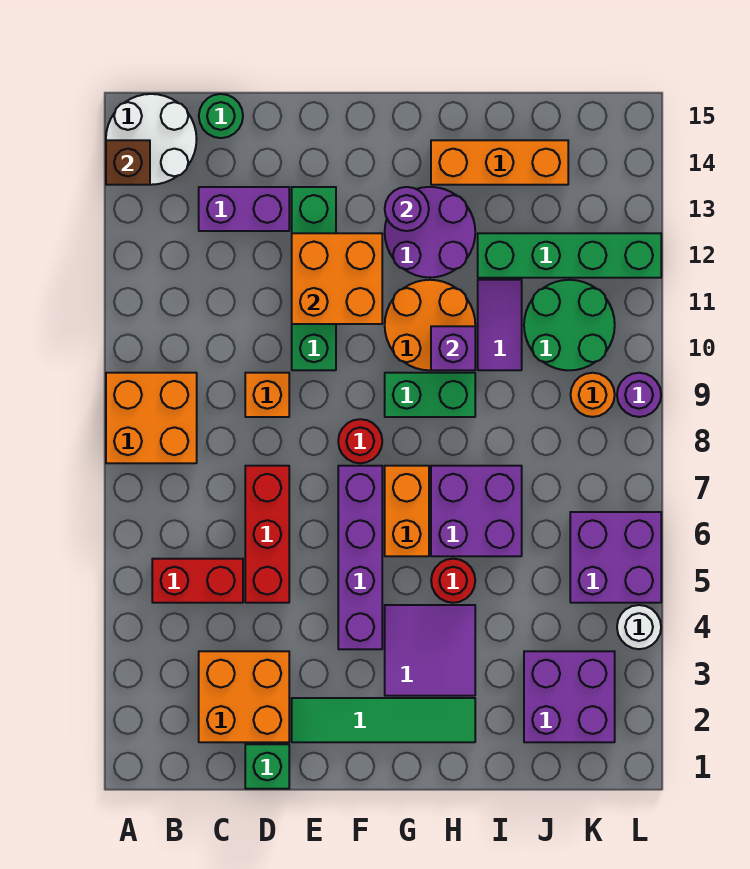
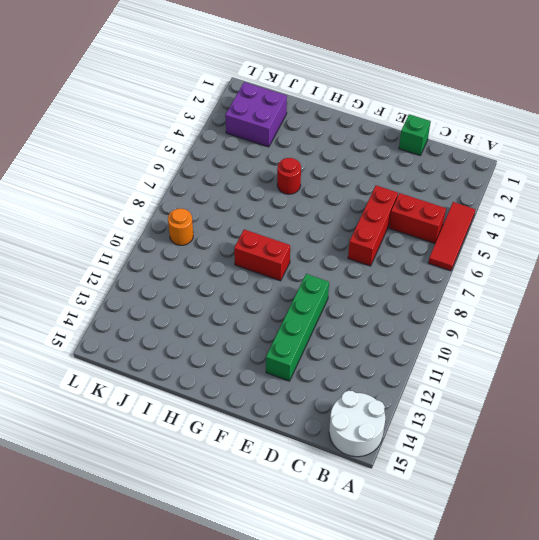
red 1x3 tile [428,202,475,271] -> none
red 1x2 brick [234,229,290,281] -> green 1x2 brick [385,373,475,417]
none -> orange 2x2 brick [106,373,197,463]
none -> orange 2x2 brick [199,651,289,742]
none -> purple 1x2 brick [199,187,289,231]
none -> green 1x1 round brick [199,94,243,138]

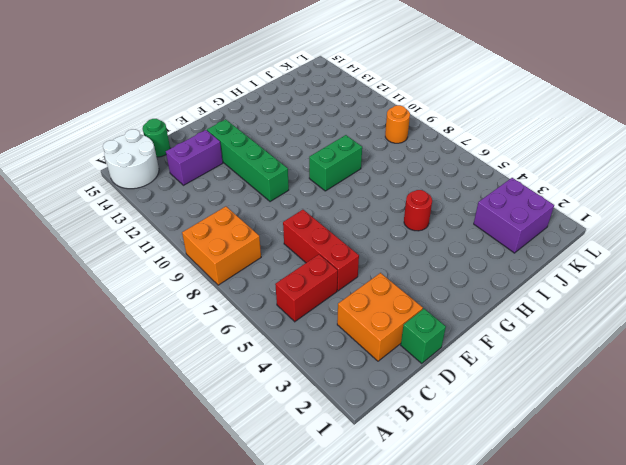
none -> orange 1x1 brick [245,373,289,417]
none -> green 1x4 tile [292,698,475,742]
none -> purple 1x4 brick [338,466,382,649]
none -> red 1x1 round brick [338,419,382,463]

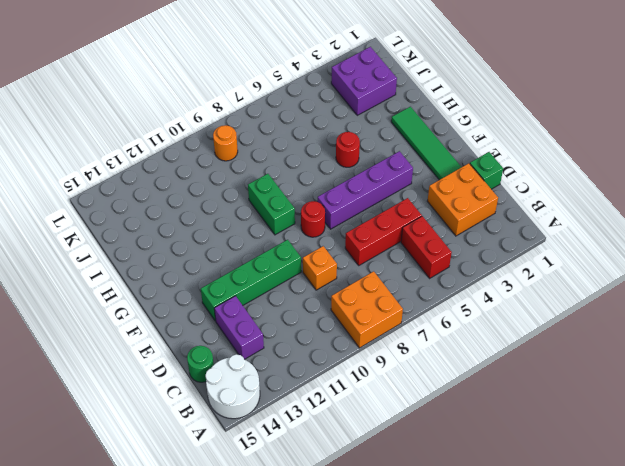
none -> purple 2x2 tile [385,605,475,696]
none -> orange 1x2 brick [385,466,429,556]
none -> orange 2x2 round brick [385,280,475,370]
none -> purple 2x2 round brick [385,187,475,278]

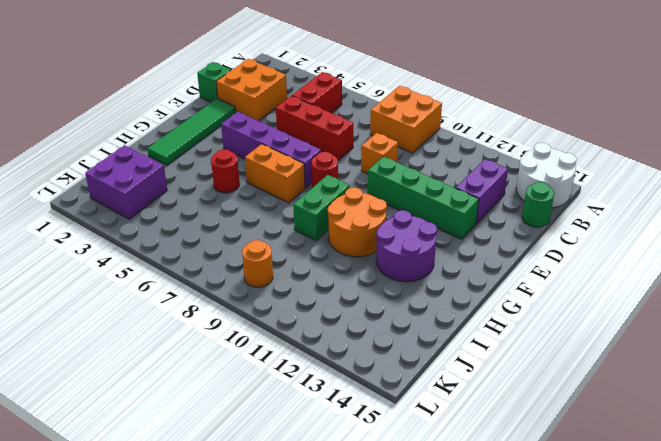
none -> purple 2x2 tile [385,605,475,696]
none -> purple 2x2 brick [431,466,522,556]
none -> orange 1x3 brick [431,140,568,185]
none -> purple 1x2 tile [478,280,522,370]

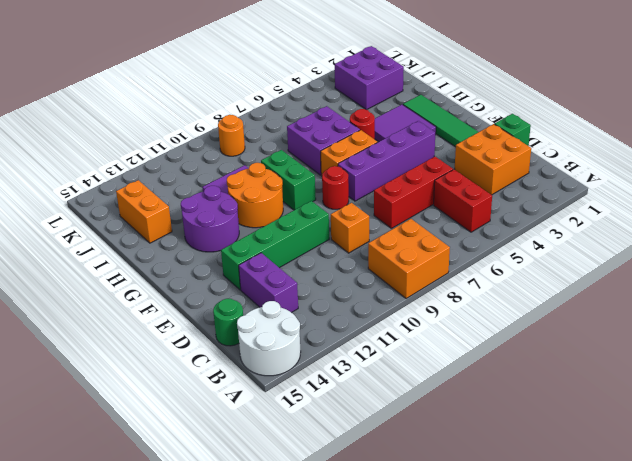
orange 1x2 brick [116,180,172,243] -> orange 1x3 brick [431,140,568,185]
none -> green 1x4 brick [478,233,661,278]
none -> green 2x2 round brick [524,280,615,370]
none -> purple 2x2 brick [570,512,661,603]
none -> white 1x1 round brick [617,605,661,649]

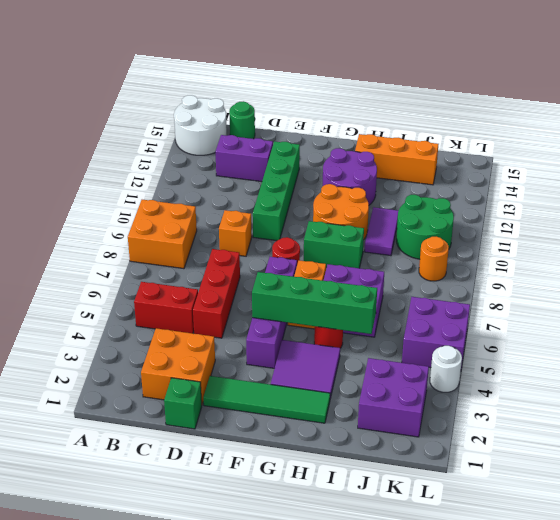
green 1x4 brick [252,272,377,334] -> green 1x4 brick moved to [478,233,661,278]
none -> purple 1x1 round brick [617,373,661,417]
none -> brown 1x1 brick [106,140,150,185]
none -> orange 2x2 brick [292,233,382,324]
none -> purple 1x1 round brick [385,187,429,231]

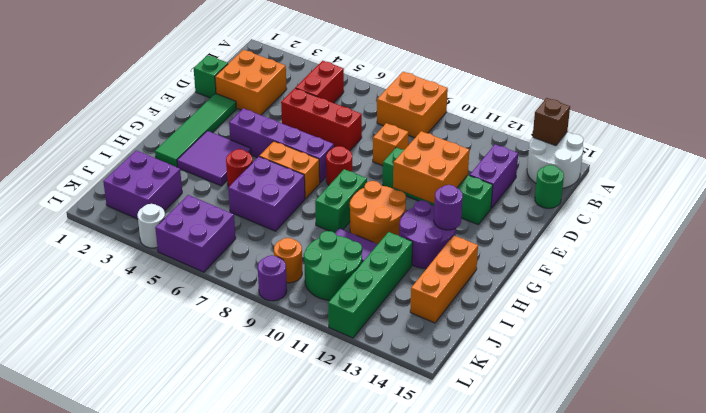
none -> purple 1x1 brick [431,326,475,370]

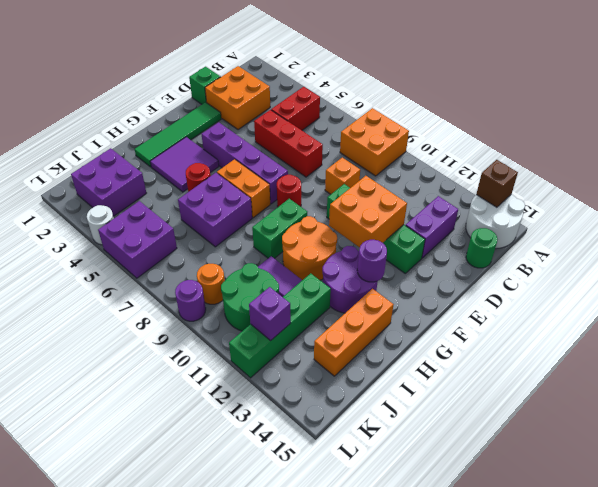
purple 1x1 brick [249,287,291,341] -> purple 1x1 brick moved to [431,326,475,370]

